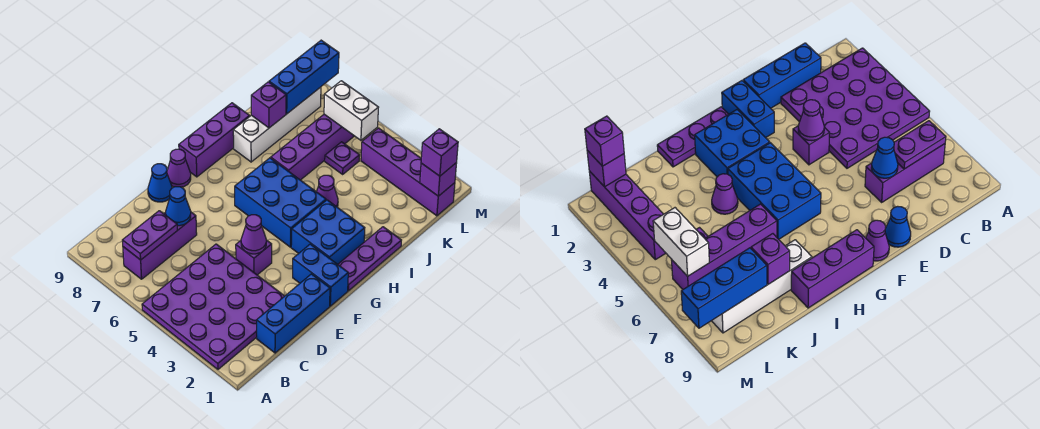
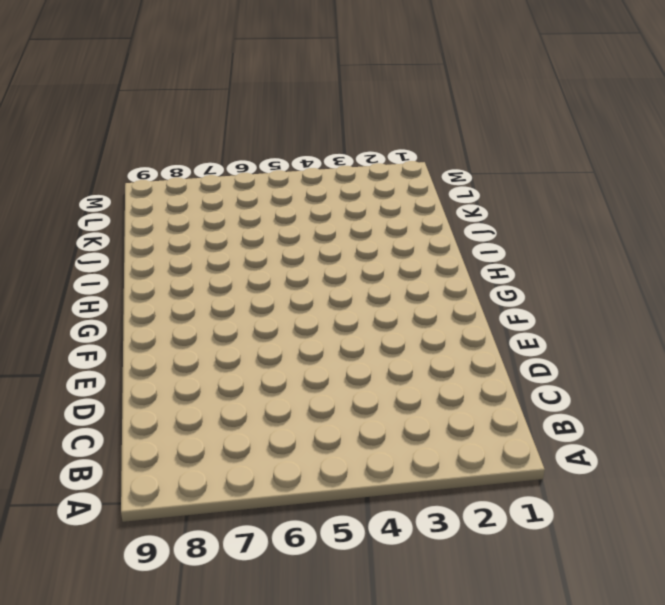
none -> purple 4x4 plate [142,244,284,369]
none -> purple 1x3 brick [123,212,197,279]
none -> blue 1x3 brick [257,274,330,353]

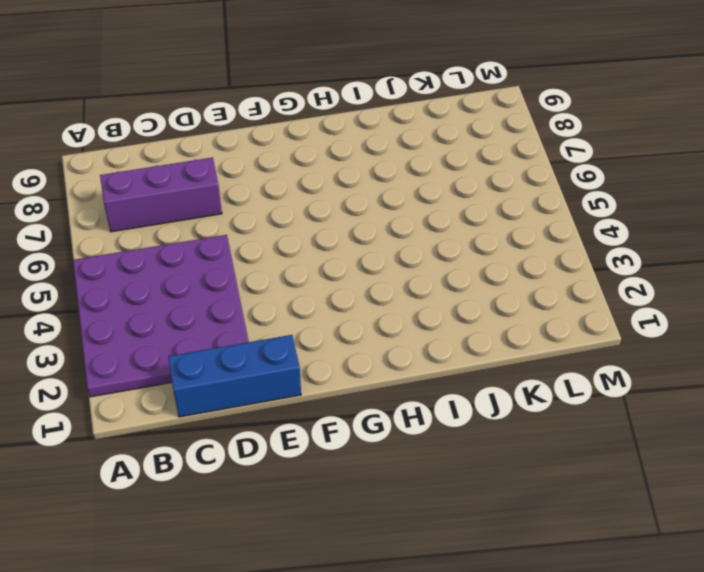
none -> purple 1x1 brick [236,240,272,275]
none -> blue 1x1 cone [148,164,172,202]
none -> blue 1x2 brick [293,244,348,306]

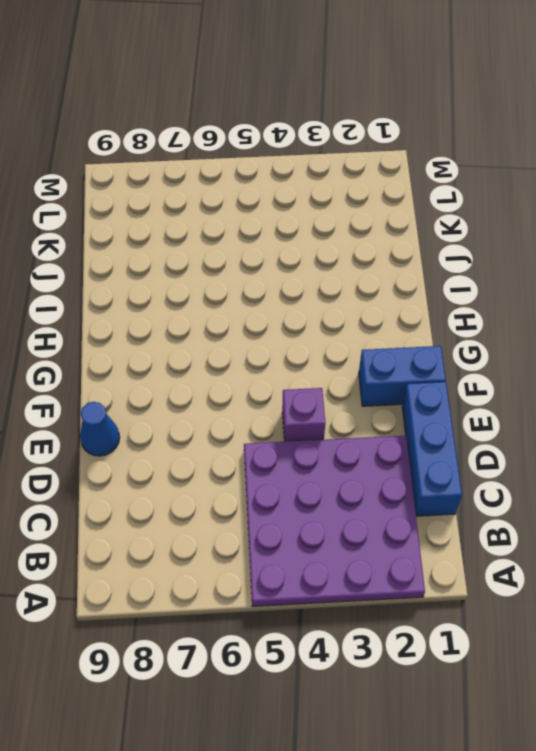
none -> purple 1x3 brick [123,212,197,279]
none -> purple 1x1 cone [167,149,191,187]
none -> purple 1x3 plate [338,227,401,291]

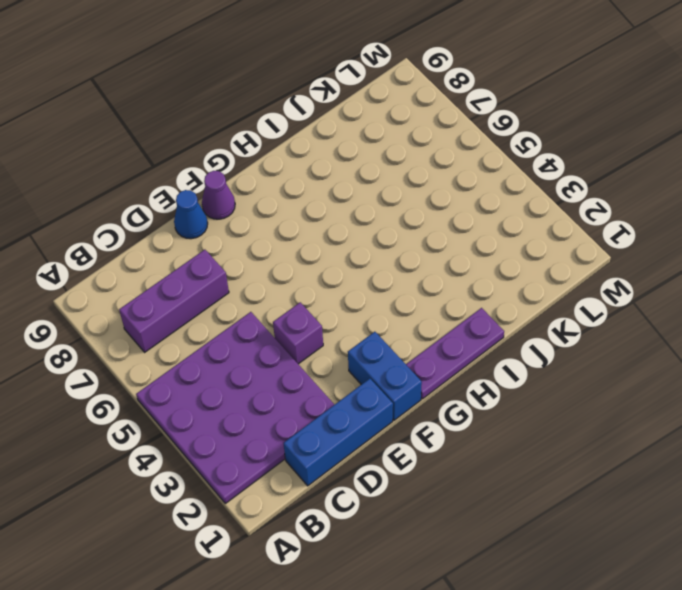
none -> blue 2x2 brick [291,200,365,264]
none -> blue 2x3 brick [235,158,326,247]
none -> purple 1x3 brick [179,103,250,177]

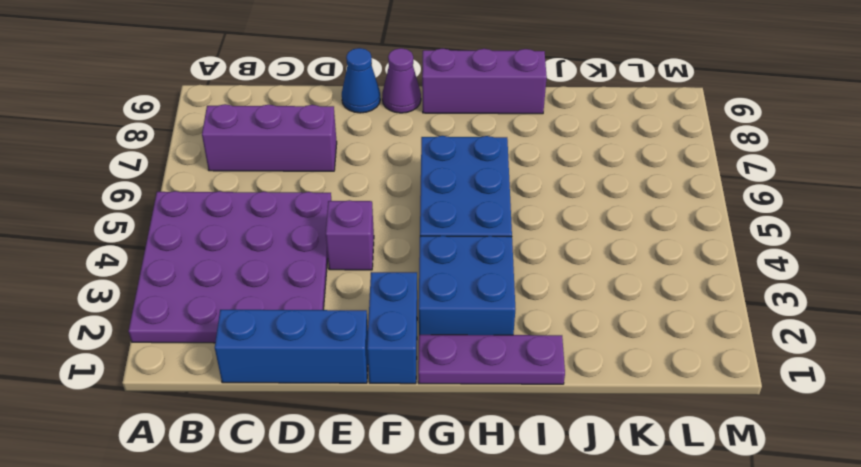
none -> purple 1x1 cone [317,175,338,207]
none -> purple 1x4 brick [271,114,354,180]
none -> white 1x4 brick [233,87,321,162]

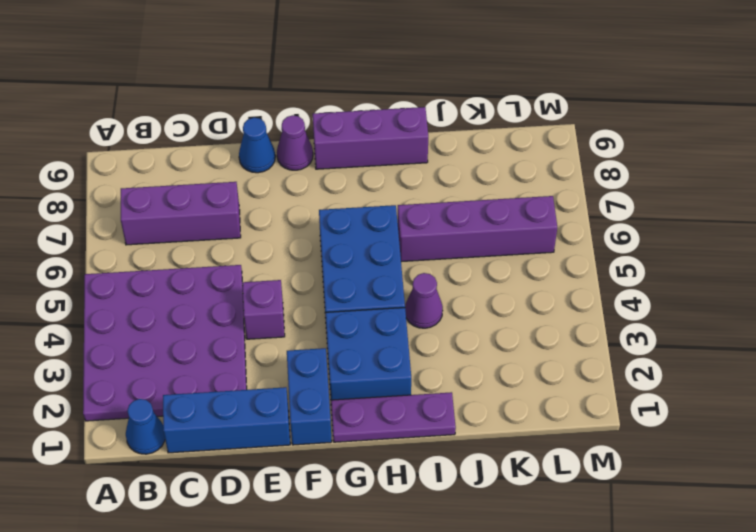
blue 1x1 cone [126,399,165,454] -> blue 1x1 cone moved to [166,187,191,226]
none -> white 1x4 brick [233,87,321,162]
none -> purple 1x1 plate [325,142,360,174]
none -> purple 1x4 brick [361,128,455,216]

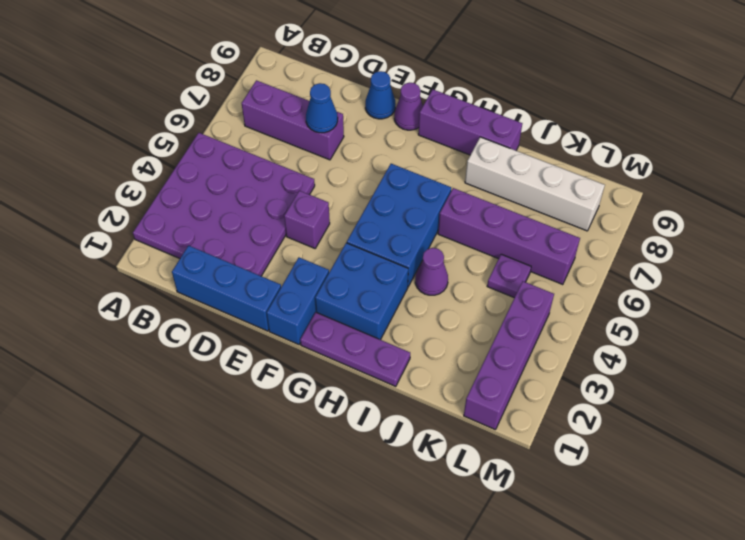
none -> purple 1x2 plate [122,211,177,260]
none -> purple 1x1 cone [241,215,266,254]
none -> purple 1x1 brick [251,82,286,128]

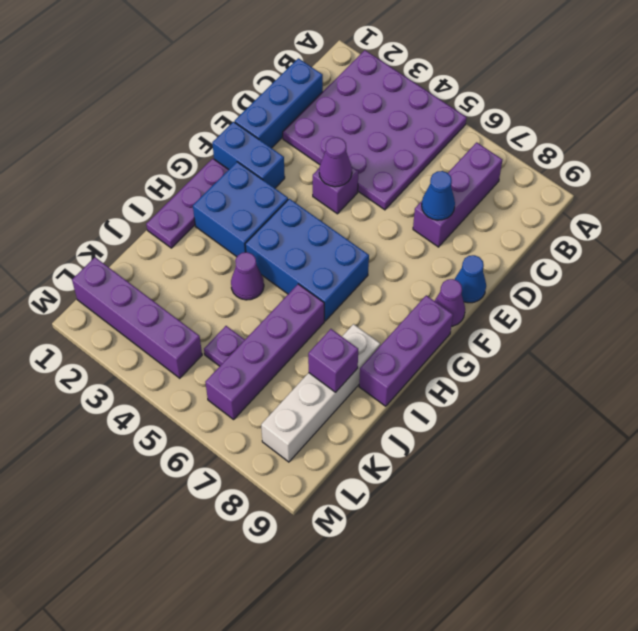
none -> purple 1x2 plate [122,211,177,260]
none -> blue 1x3 brick [269,40,339,114]
none -> purple 1x1 brick [420,163,457,196]

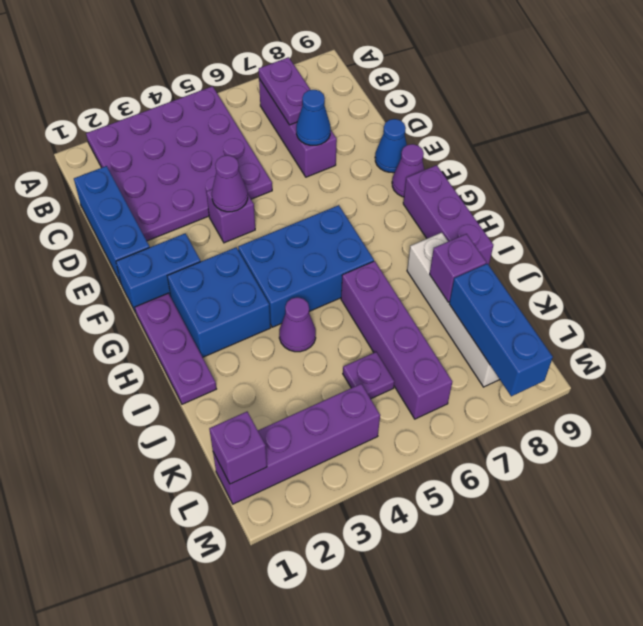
none -> white 1x2 brick [324,81,379,140]
none -> purple 1x1 brick [421,129,458,176]

